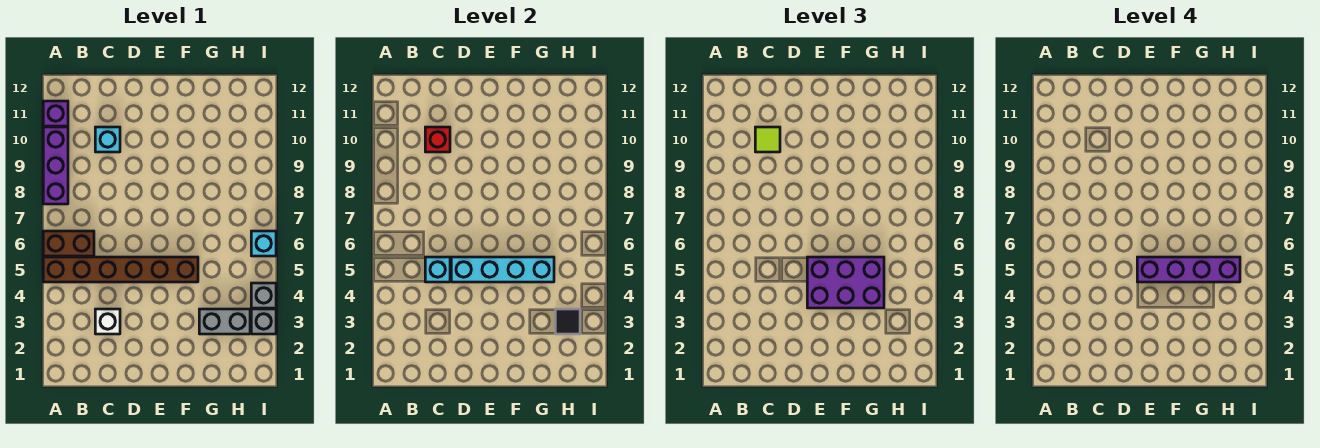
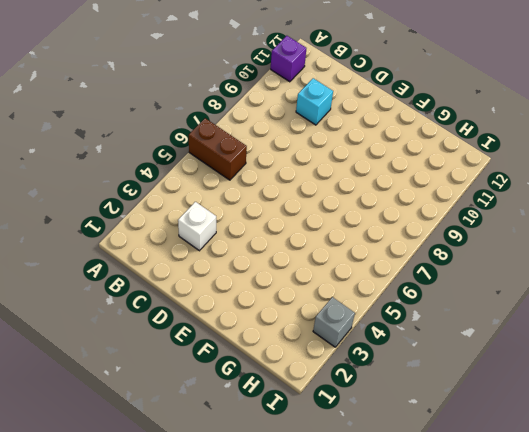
none -> brown 1x6 brick [43,257,198,282]
none -> purple 1x3 brick [43,127,68,204]
none -> grey 1x2 brick [199,309,250,334]

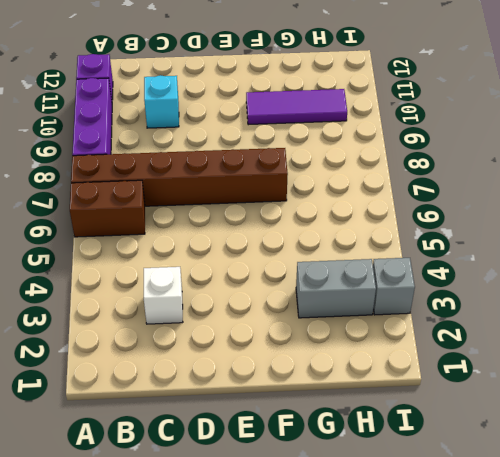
brown 1x6 brick [71,148,288,206] -> brown 1x6 brick moved to [43,257,198,282]
purple 1x3 tile [246,89,347,125] -> none
none -> grey 1x1 brick [251,283,276,308]
none -> cyan 1x1 brick [251,231,276,256]
none -> cyan 1x1 brick [425,257,450,282]

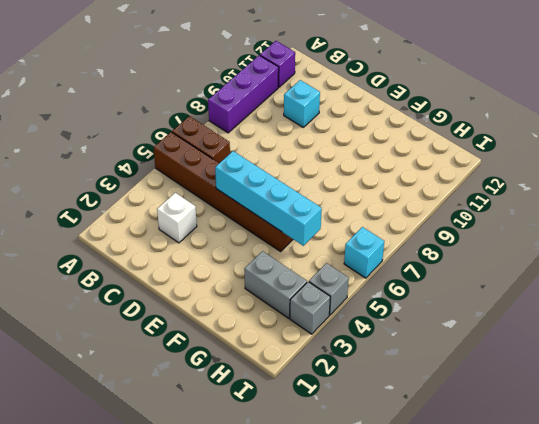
none -> cyan 1x1 brick [425,257,450,282]
none -> red 1x1 brick [425,127,450,152]
none -> black 1x1 tile [555,309,580,334]

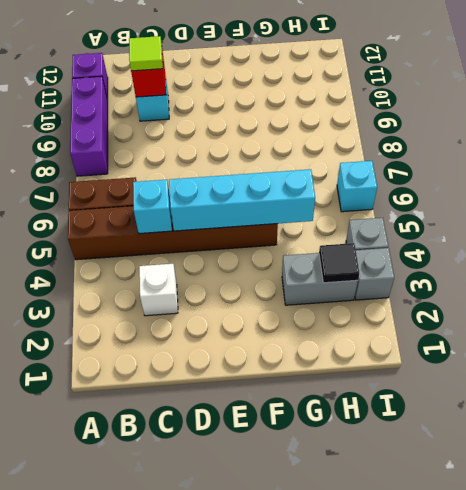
none -> purple 2x3 brick [807,257,884,308]
none -> purple 1x4 brick [1137,257,1240,282]

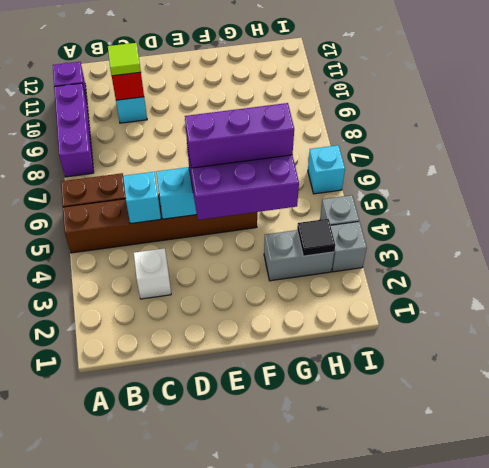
purple 1x3 brick [185,103,294,168] -> purple 1x4 brick [1137,257,1240,282]

